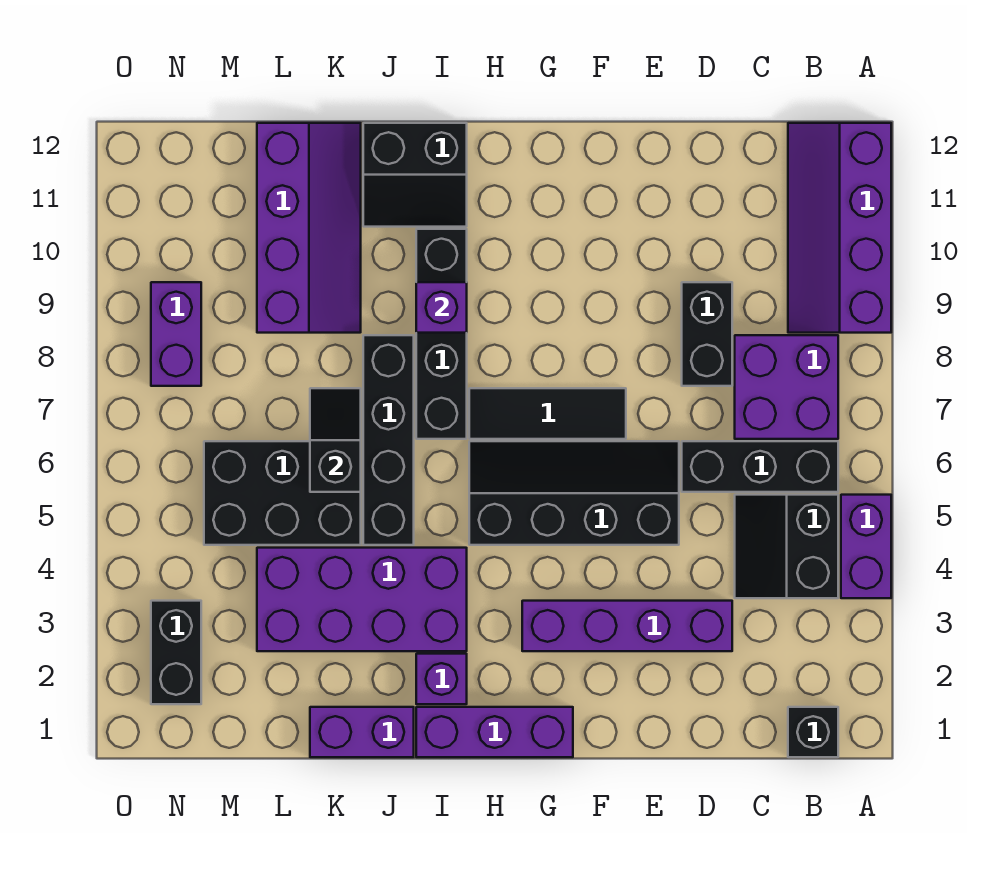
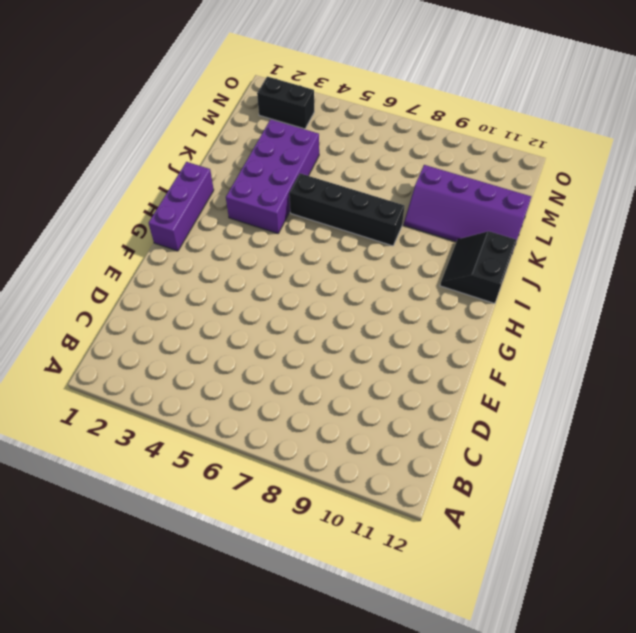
none -> purple 1x2 brick [841,495,891,598]
none -> purple 2x4 slope [788,123,891,333]
none -> black 1x1 brick [788,707,838,757]

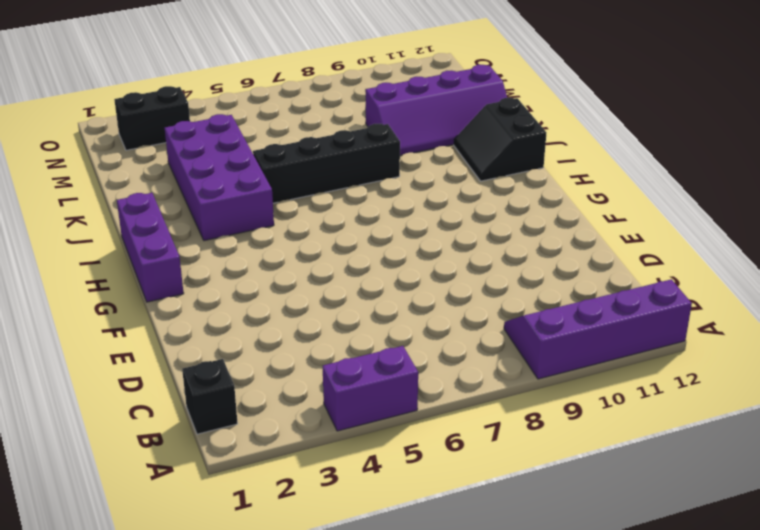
none -> black 2x2 slope [735,495,838,598]
none -> black 1x3 brick [682,441,838,492]
none -> purple 2x2 brick [735,335,838,439]

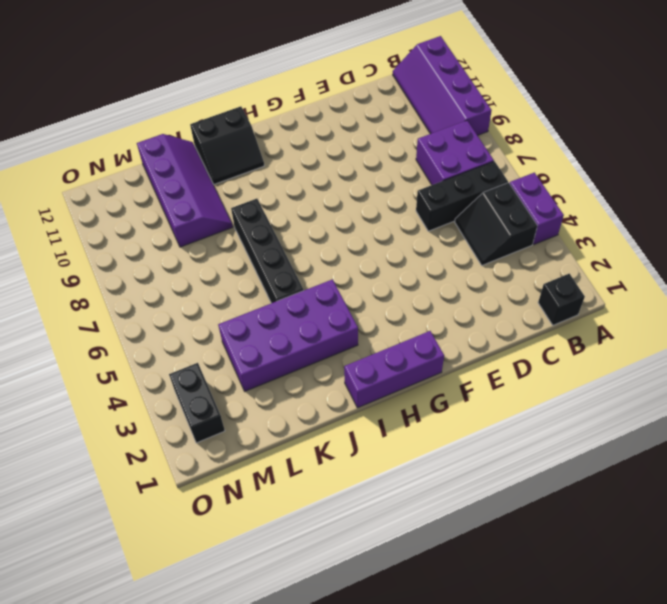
none -> purple 1x4 brick [522,601,732,651]
none -> black 1x2 brick [682,282,732,386]
none -> black 2x4 slope [469,441,679,545]

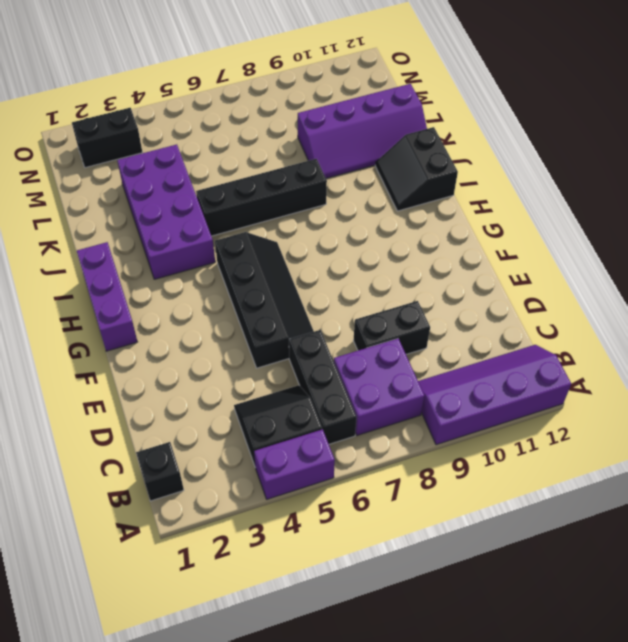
none -> purple 1x4 brick [522,601,732,651]
none -> black 1x3 tile [469,388,626,439]
none -> purple 1x1 brick [416,654,467,704]

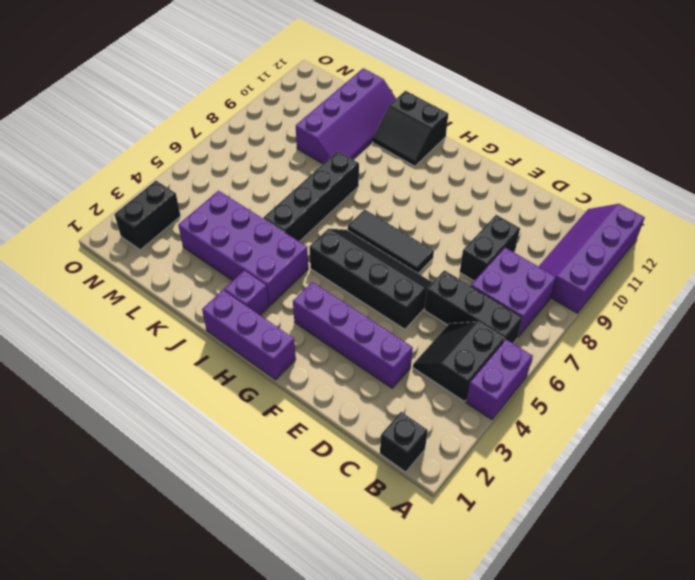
none -> black 1x4 brick [416,229,467,439]
none -> purple 1x2 brick [310,707,414,757]
none -> black 2x3 brick [204,441,361,545]

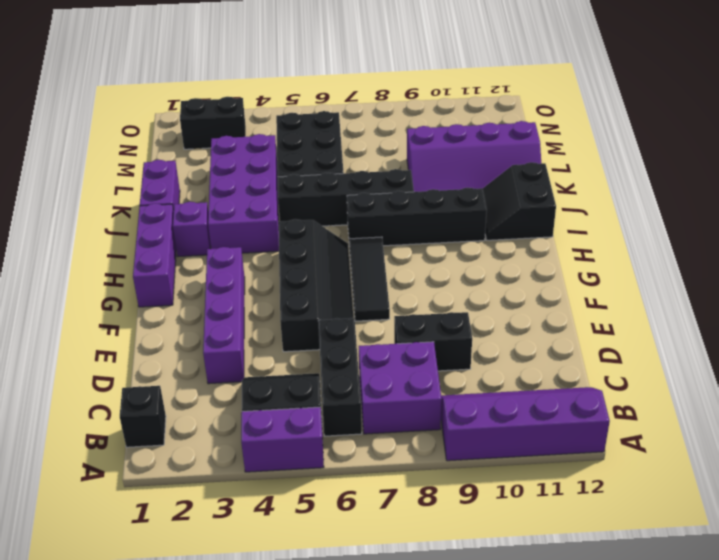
none -> purple 1x2 brick [151,282,201,386]
none -> purple 1x1 brick [416,282,467,333]
none -> black 1x2 slope [310,388,361,492]

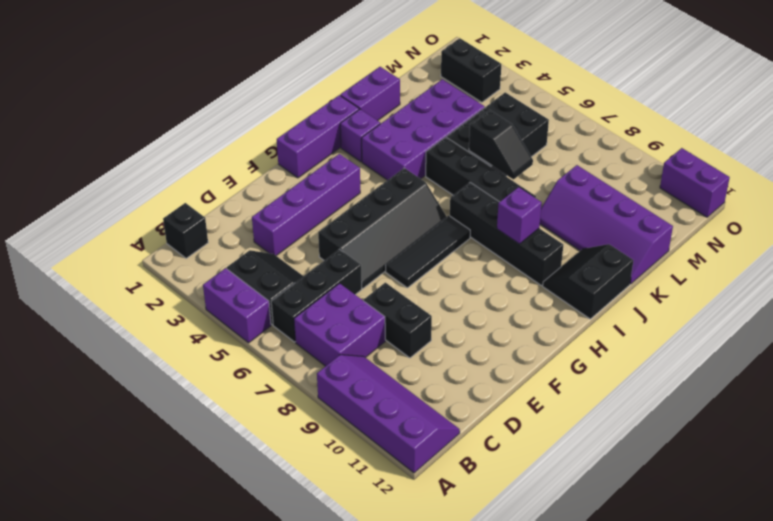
purple 1x2 brick [660,148,730,217] -> purple 1x2 brick moved to [151,282,201,386]

